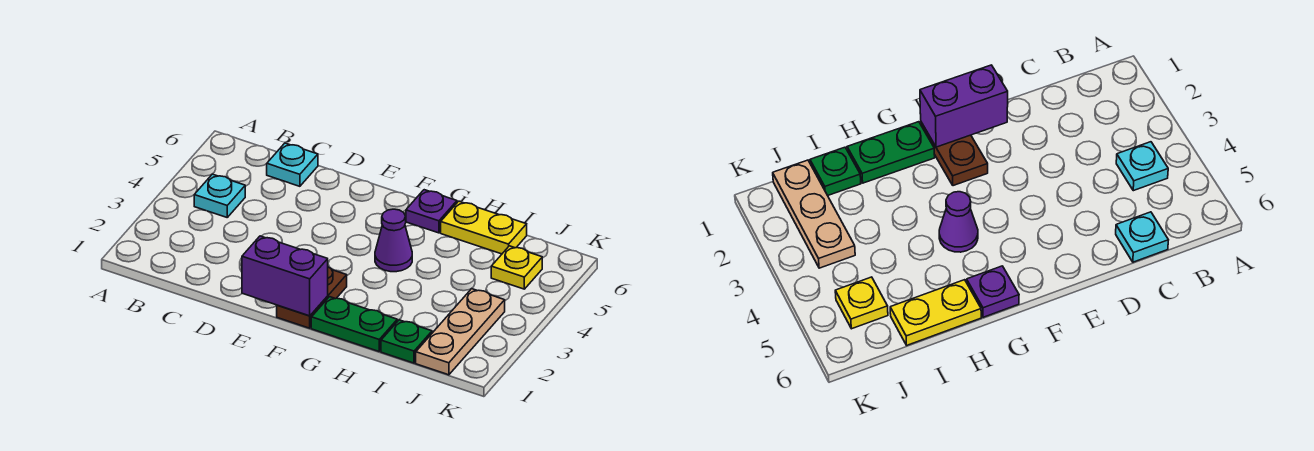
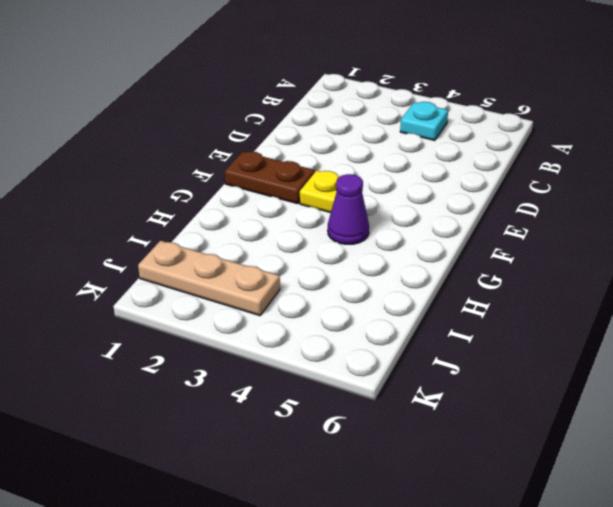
yellow 1x1 plate [300,170,340,213] -> yellow 1x1 plate moved to [491,246,542,289]
none -> cyan 1x1 plate [267,143,318,186]
none -> green 1x2 plate [311,297,397,351]

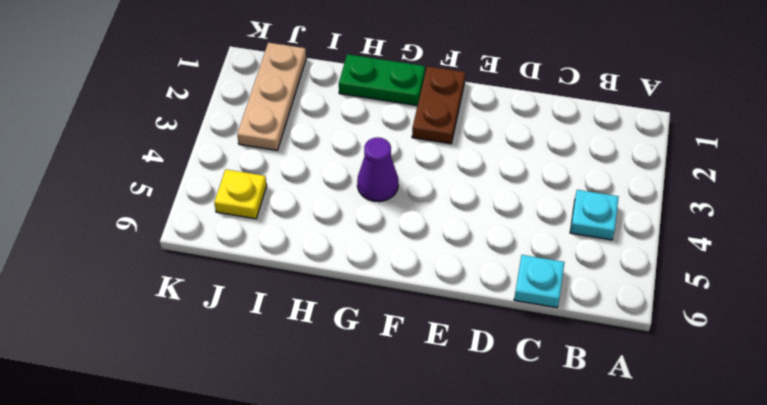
none -> purple 1x1 plate [406,190,457,233]
none -> yellow 1x2 plate [441,201,527,254]

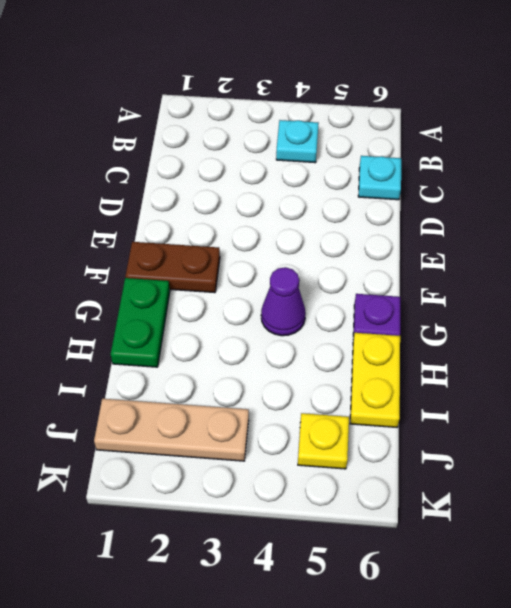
none -> green 1x1 plate [381,320,432,363]
none -> purple 1x2 brick [242,236,328,316]

